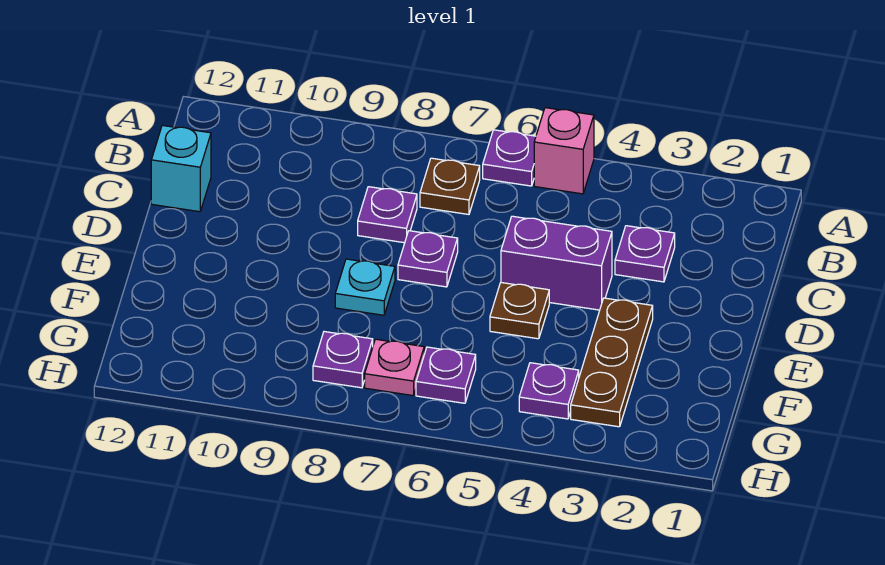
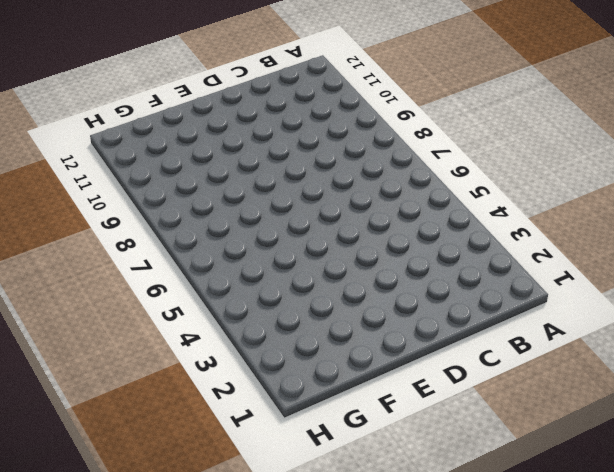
none -> pink 1x1 brick [534,108,594,194]
none -> purple 1x1 plate [483,130,536,186]
none -> brown 1x1 plate [420,158,480,214]

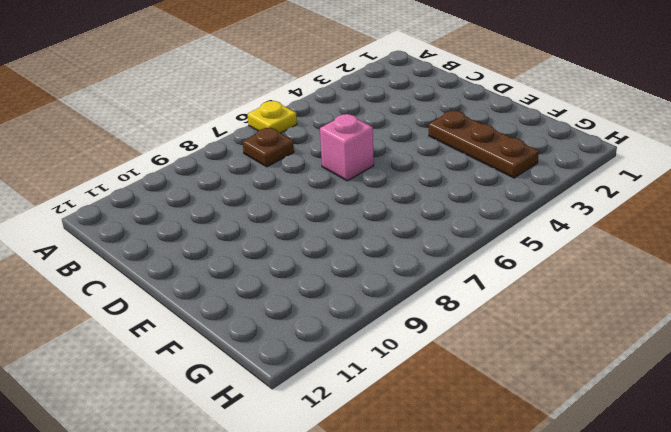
yellow 1x1 plate [248,101,297,133] -> purple 1x1 plate [483,130,536,186]
pink 1x1 brick [320,114,374,181] -> pink 1x1 brick moved to [534,108,594,194]
none -> purple 1x1 plate [615,226,675,282]
none -> purple 1x1 plate [358,187,417,243]
none -> cyan 1x1 brick [151,125,211,212]

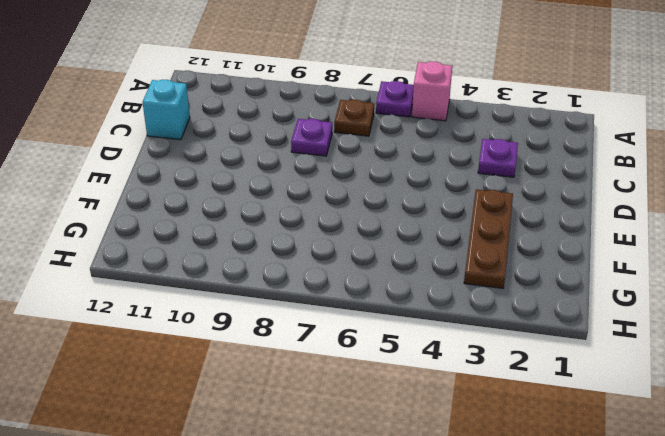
none -> purple 1x2 brick [501,216,612,310]
none -> purple 1x1 plate [398,231,458,287]
none -> brown 1x1 plate [490,283,549,339]

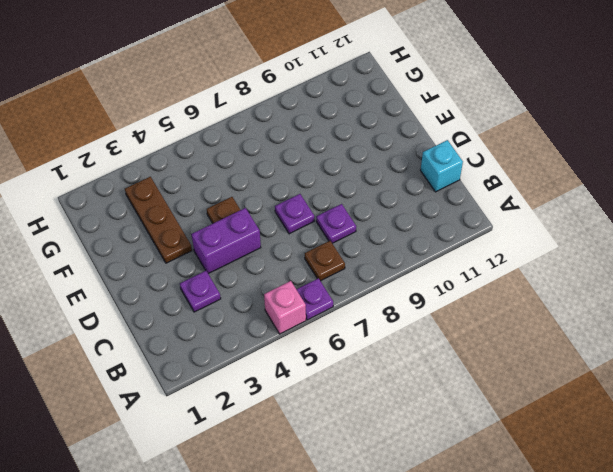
none -> cyan 1x1 plate [335,259,395,315]
none -> purple 1x1 plate [519,363,579,419]
none -> purple 1x1 plate [416,347,476,403]

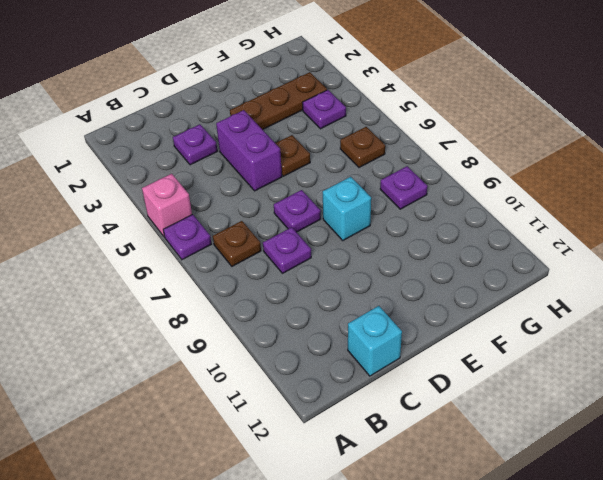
cyan 1x1 brick [323,177,371,240] -> cyan 1x1 plate [335,259,395,315]
brown 1x1 plate [340,127,385,168] -> purple 1x1 plate [416,347,476,403]
none -> pink 1x1 plate [365,339,424,396]

